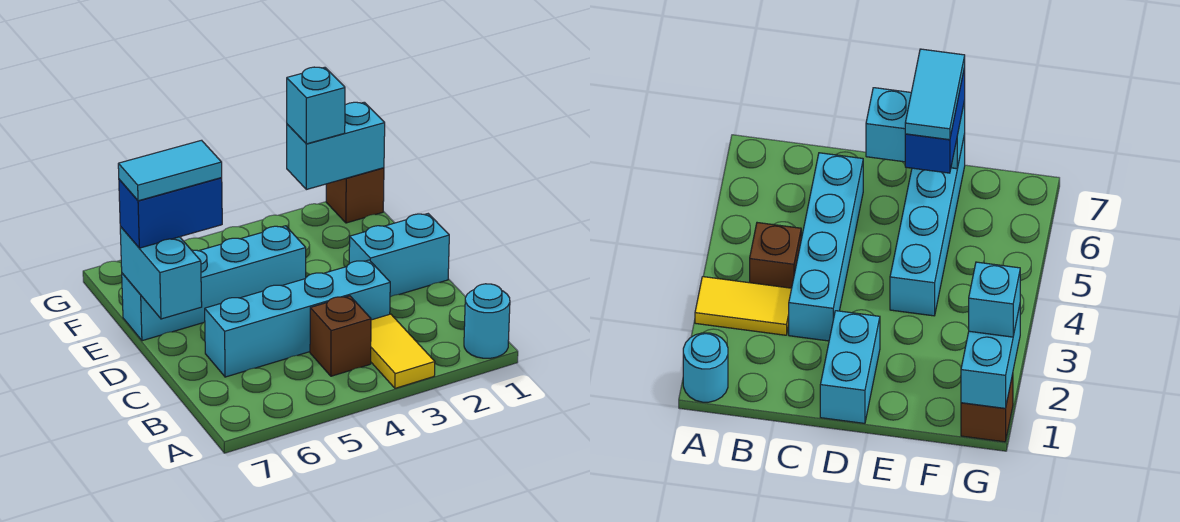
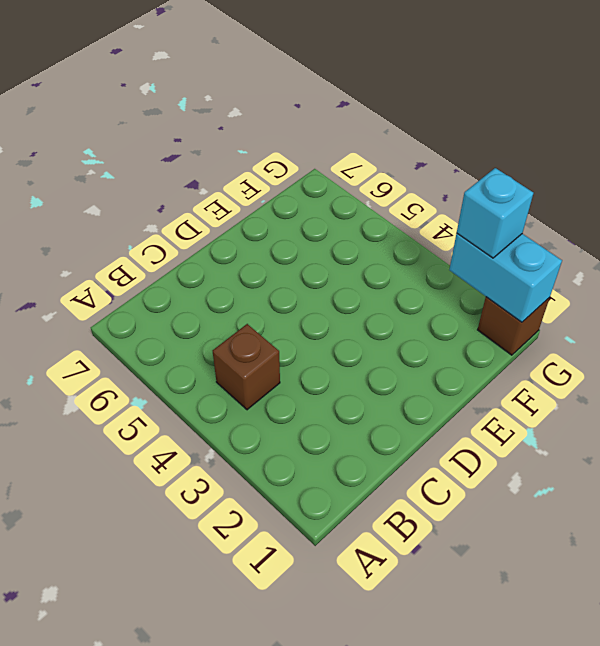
none -> cyan 1x1 round brick [464,284,510,358]
none -> yellow 1x2 tile [371,314,435,388]
none -> cyan 1x4 brick [205,260,390,377]

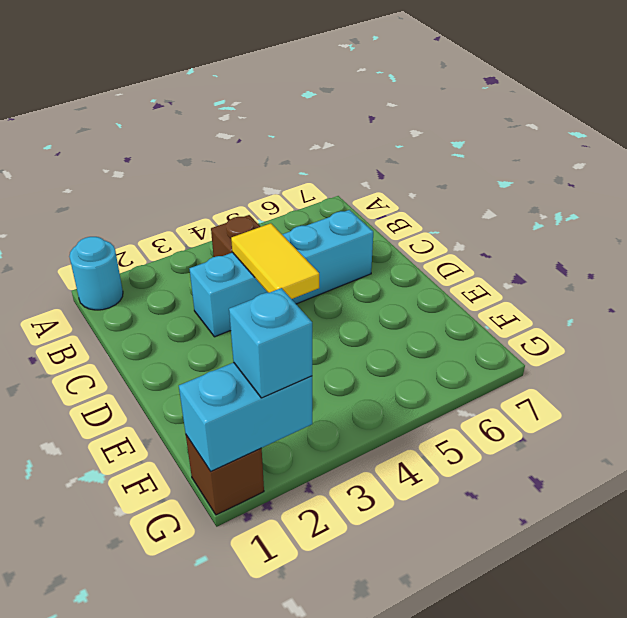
yellow 1x2 tile [231,223,319,299] -> yellow 1x2 tile moved to [371,314,435,388]
none -> cyan 1x2 brick [349,214,449,297]
none -> cyan 1x4 brick [122,226,306,341]
none -> cyan 1x2 brick [120,227,202,319]

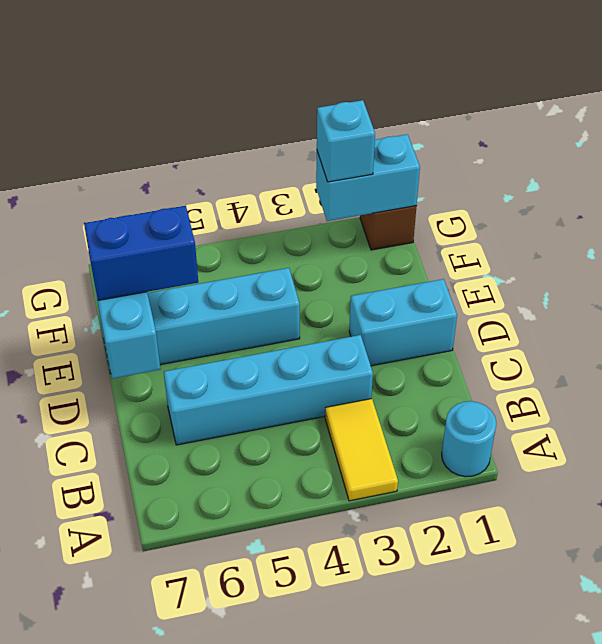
none -> brown 1x1 brick [310,296,371,376]
none -> cyan 1x2 tile [118,140,222,201]

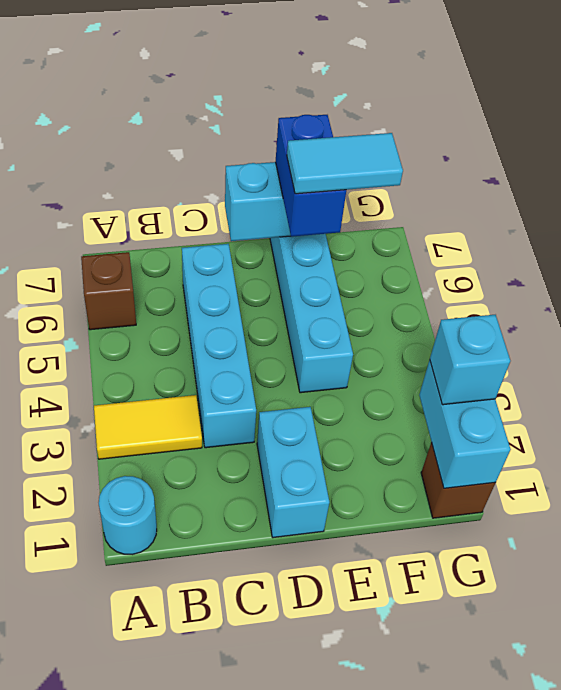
brown 1x1 brick [81,252,136,330] -> brown 1x1 brick moved to [310,296,371,376]
cyan 1x2 tile [287,133,403,194] -> cyan 1x2 tile turned to [118,140,222,201]

